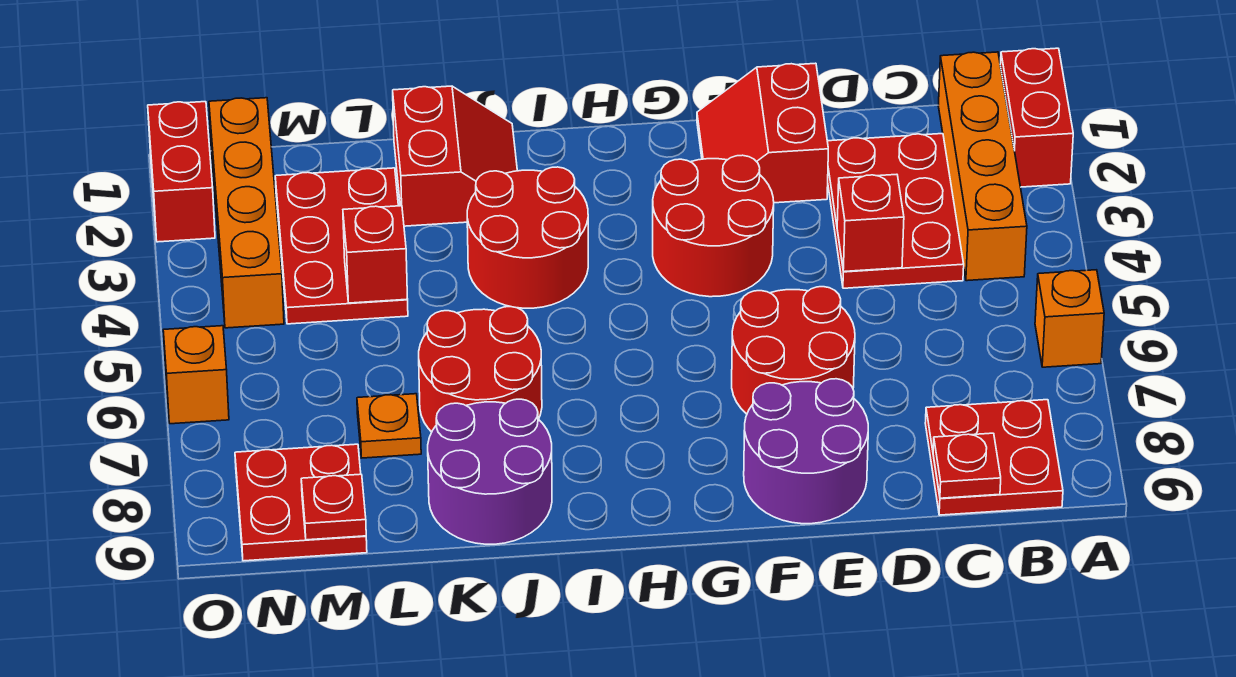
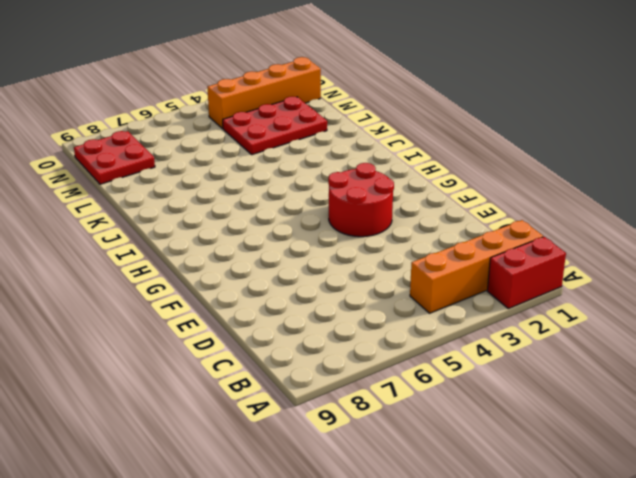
none -> orange 1x1 brick [1035,270,1104,367]
none -> red 2x2 plate [925,400,1063,515]
none -> red 2x3 plate [827,134,964,288]

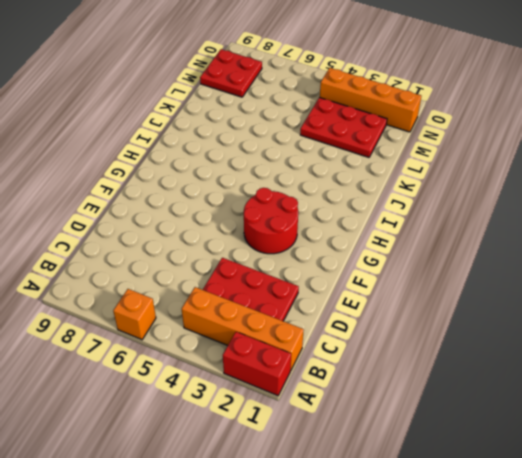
none -> red 2x2 plate [925,400,1063,515]
none -> red 2x2 slope [697,63,828,203]
none -> red 2x2 round brick [732,287,855,414]

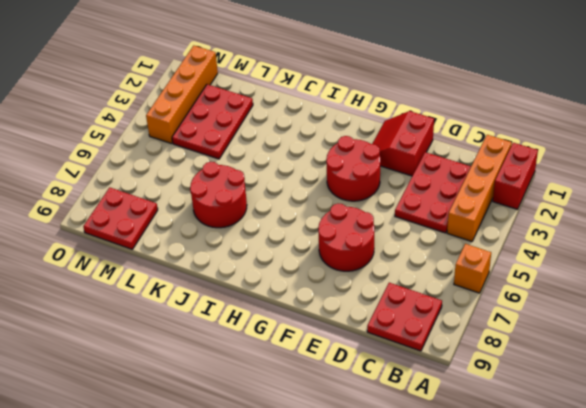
none -> purple 2x2 round brick [744,379,868,524]
none -> red 2x2 round brick [467,167,588,308]
none -> red 2x2 slope [393,86,517,226]

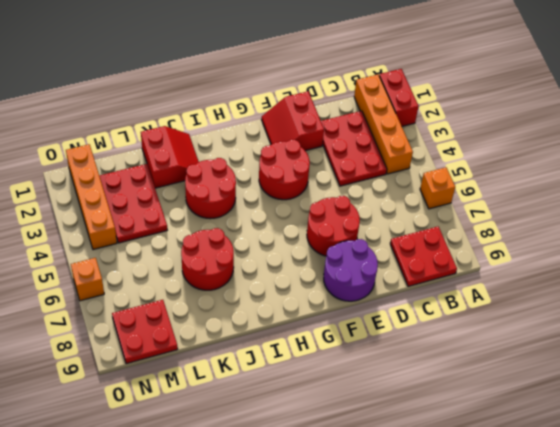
none -> purple 2x2 round brick [428,399,552,544]
none -> orange 1x1 plate [357,394,421,458]
none -> red 1x2 brick [148,102,215,242]

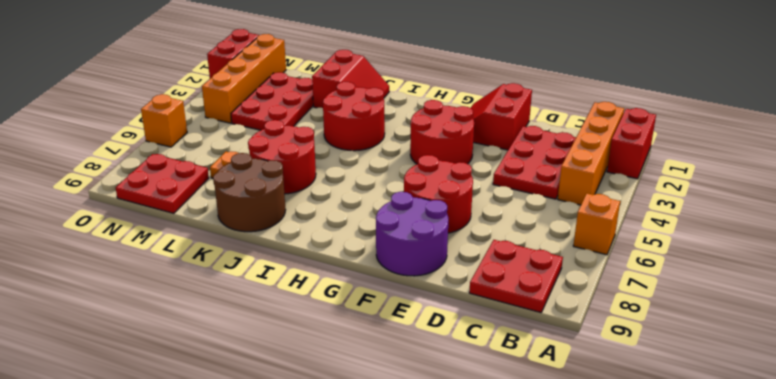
brown 2x2 round brick [213,153,286,232] -> purple 2x2 round brick [428,399,552,544]
none -> red 1x1 plate [933,433,1001,498]
none -> red 1x1 brick [837,174,904,272]
none -> red 1x1 brick [343,206,407,303]

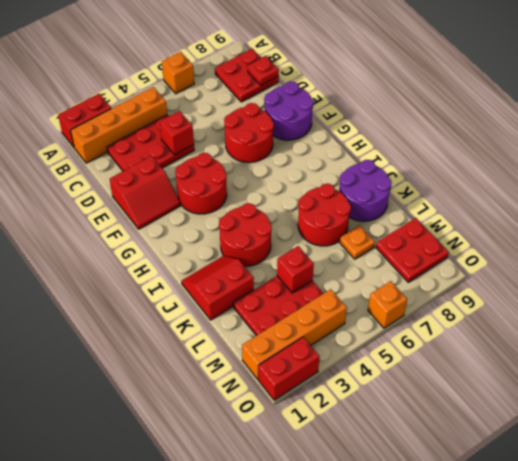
none -> red 1x1 plate [301,474,366,540]

